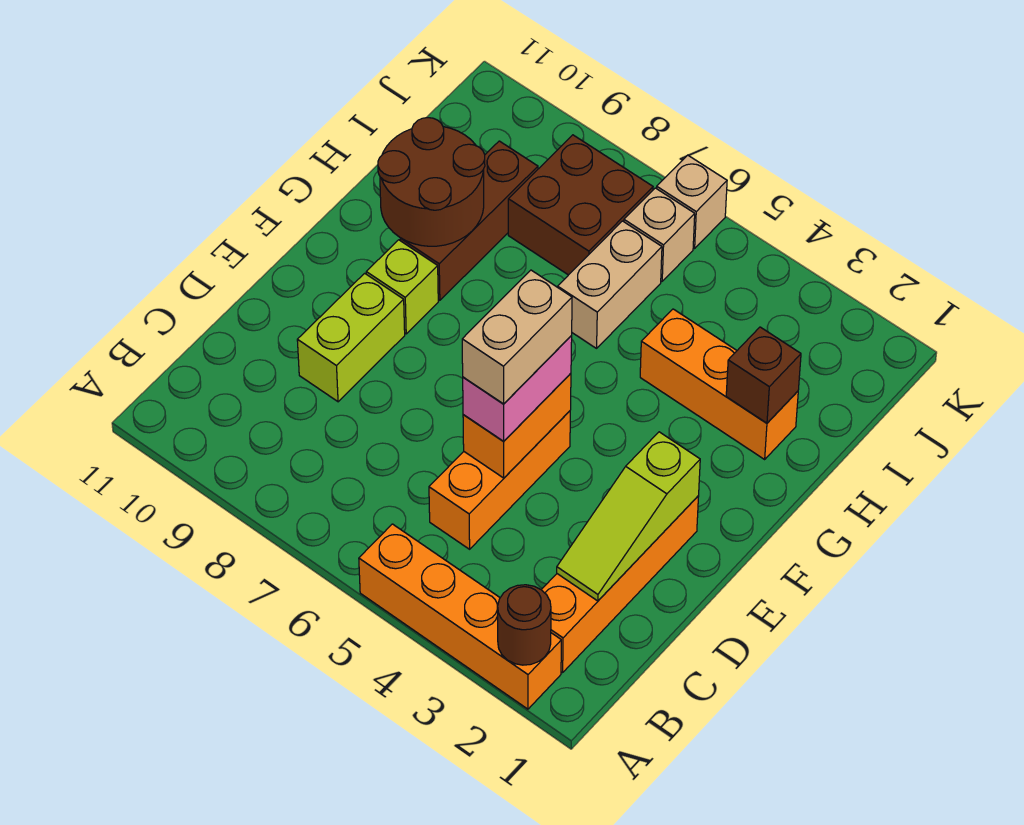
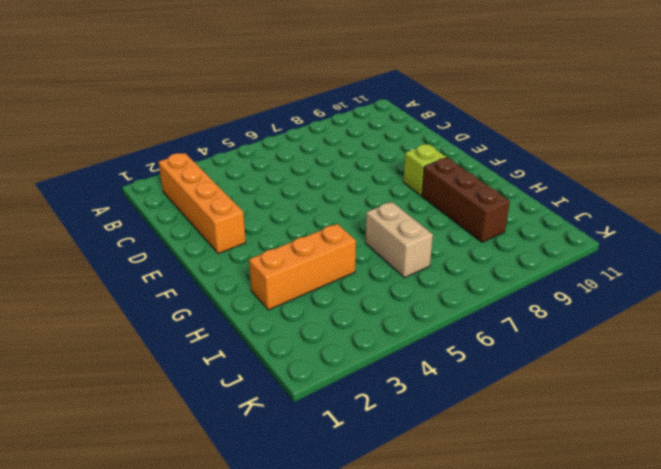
none -> orange 1x4 brick [359,524,561,709]
none -> orange 1x3 brick [429,411,570,549]
none -> lime 1x2 brick [297,273,405,402]

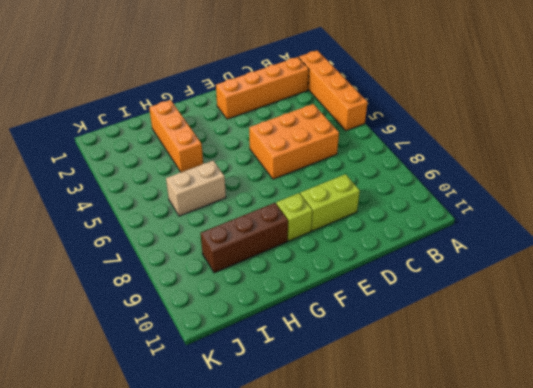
orange 2x3 brick [249,104,339,179] -> orange 1x3 brick [429,411,570,549]
none -> brown 2x2 brick [508,135,653,275]
none -> tan 1x1 brick [624,188,695,281]
none -> tan 1x1 brick [657,155,727,248]

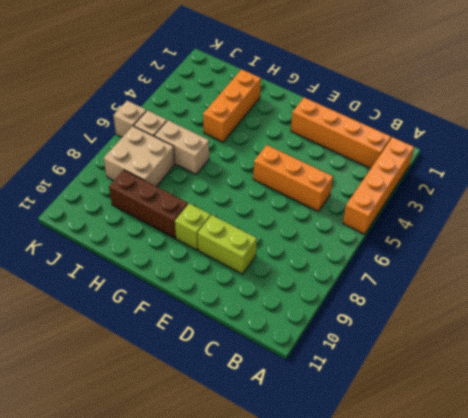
tan 2x2 brick [104,126,175,186] -> brown 2x2 brick [508,135,653,275]
none -> brown 1x1 round brick [498,585,551,665]
none -> lime 1x3 slope [557,432,700,601]
none -> orange 1x2 brick [463,373,571,478]

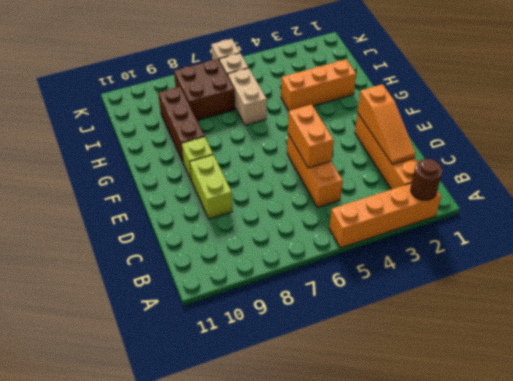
orange 1x3 slope [358,84,416,164] -> lime 1x3 slope [557,432,700,601]
none -> brown 2x2 round brick [378,118,485,246]
none -> brown 1x1 brick [726,327,801,423]
none -> pink 1x2 brick [463,336,572,441]

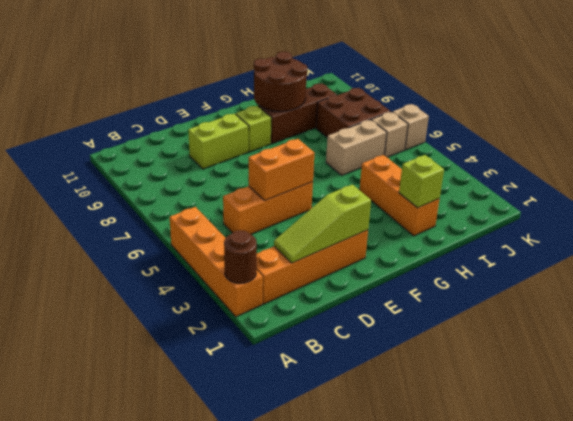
lime 1x1 brick [399,155,444,208] -> brown 1x1 brick [726,327,801,423]
none -> pink 1x2 brick [463,336,572,441]
none -> tan 1x2 brick [462,270,572,404]

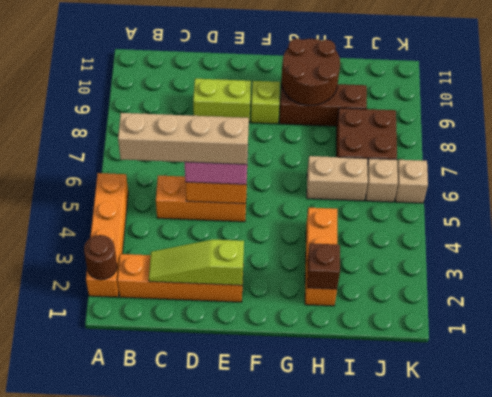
tan 1x4 brick [118,113,249,165] -> tan 1x2 brick [462,270,572,404]

